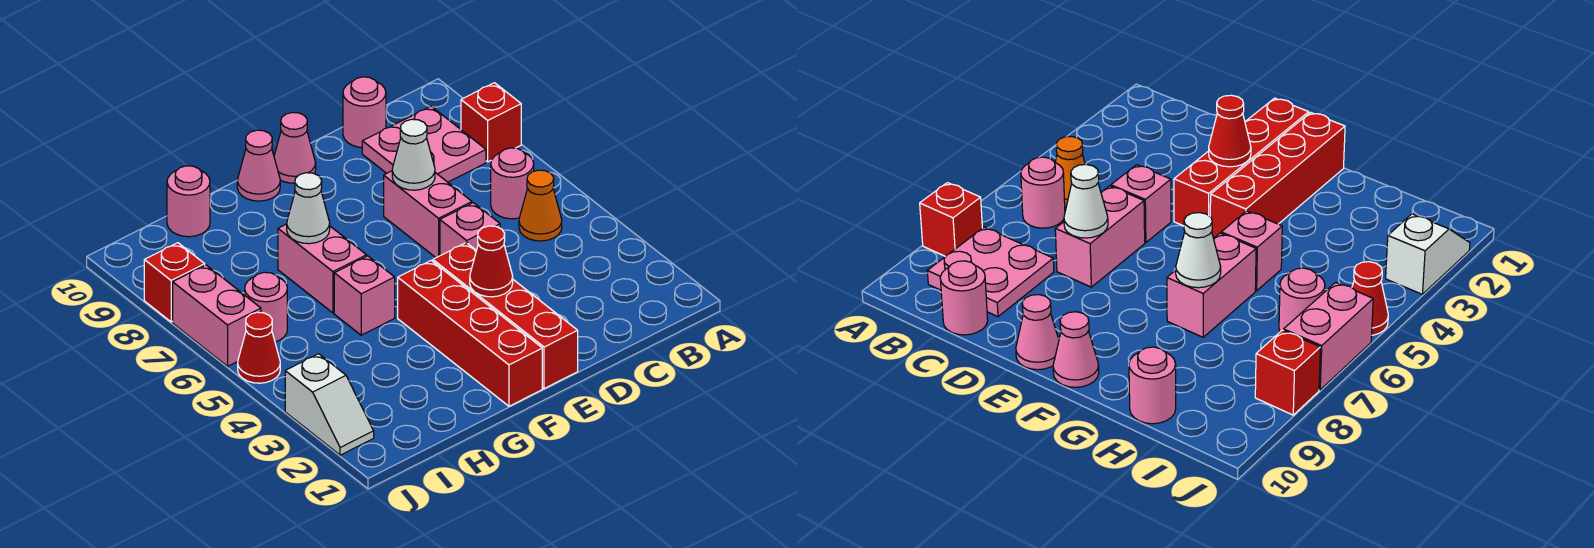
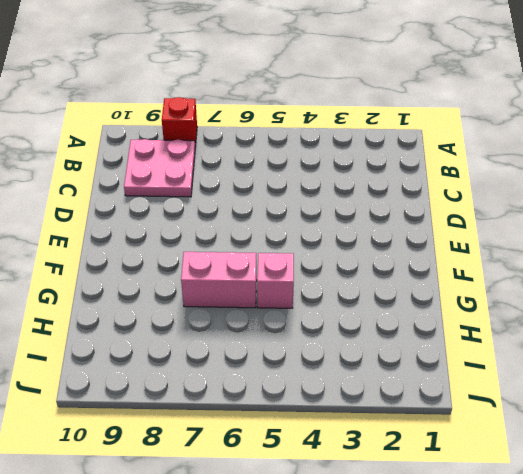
none -> orange 1x1 cone [519,170,562,241]
none -> pink 1x1 round brick [491,148,534,219]
none -> pink 1x1 round brick [343,77,386,148]

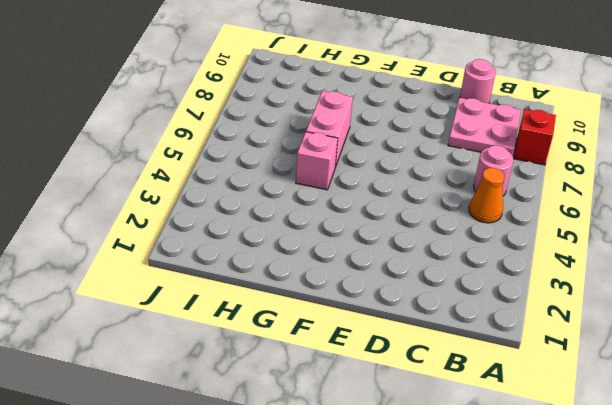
none -> pink 1x1 brick [440,203,500,256]
none -> pink 1x2 brick [384,171,472,258]
none -> red 1x4 brick [433,243,578,389]

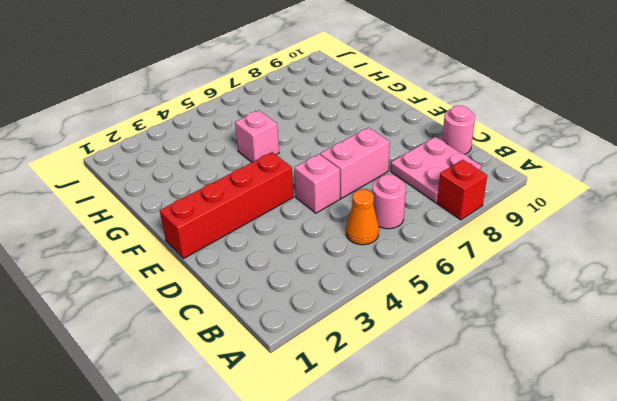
none -> pink 1x1 cone [274,112,316,183]
none -> red 1x4 brick [398,261,542,406]
none -> pink 1x1 cone [237,130,280,201]

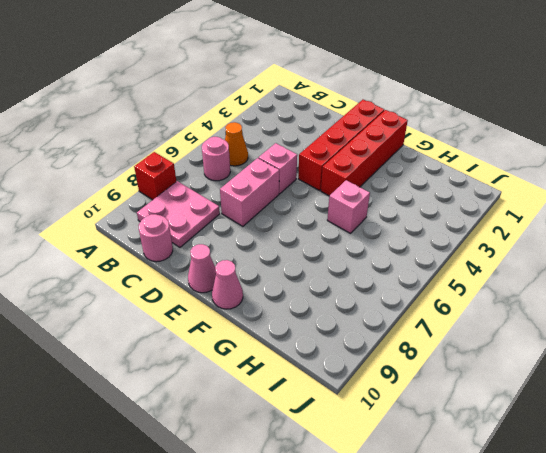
none -> pink 1x2 brick [278,224,367,313]
none -> pink 1x1 round brick [167,166,210,237]
none -> pink 1x1 round brick [245,272,287,342]

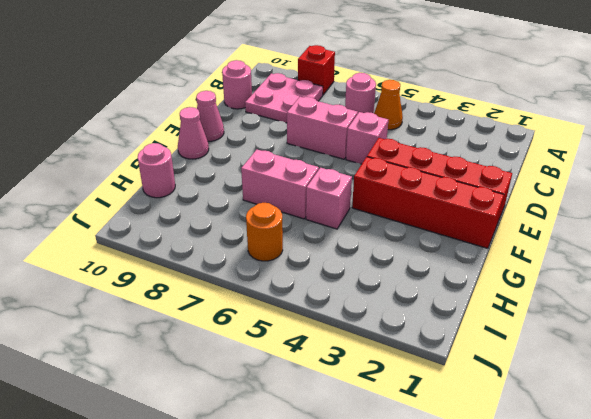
orange 1x1 round brick [246,203,283,261] -> pink 1x1 round brick [245,272,287,342]
none -> white 1x2 slope [285,354,374,455]
none -> red 1x1 cone [238,312,280,383]
none -> pink 1x2 brick [173,265,261,366]

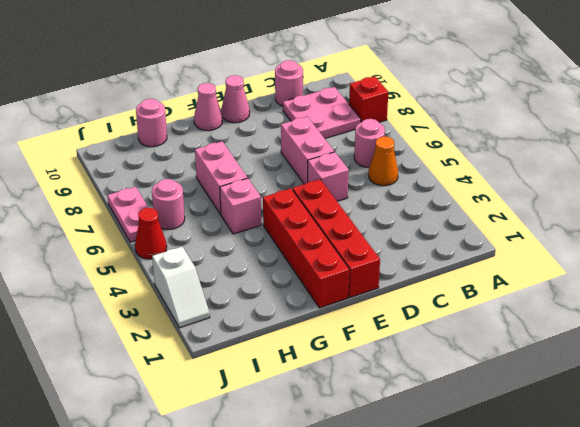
pink 1x2 plate [108,187,149,242] -> pink 1x2 brick [173,265,261,366]
none -> red 1x1 brick [144,243,205,322]
none -> white 1x1 cone [392,119,435,190]
none -> red 1x1 cone [470,226,513,297]

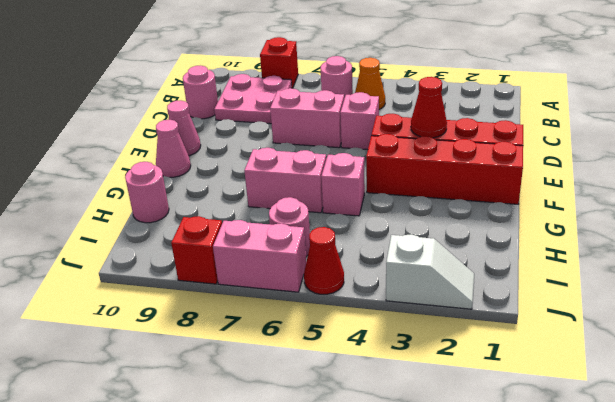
none -> white 1x1 cone [392,119,435,190]
none -> white 1x1 cone [287,173,330,244]

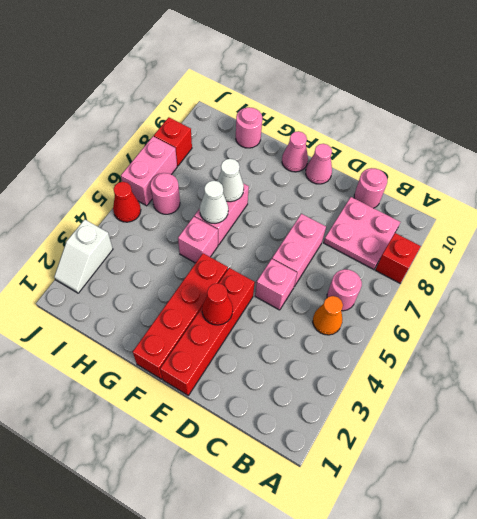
white 1x1 cone [200,181,228,223] -> white 1x1 cone moved to [392,119,435,190]

